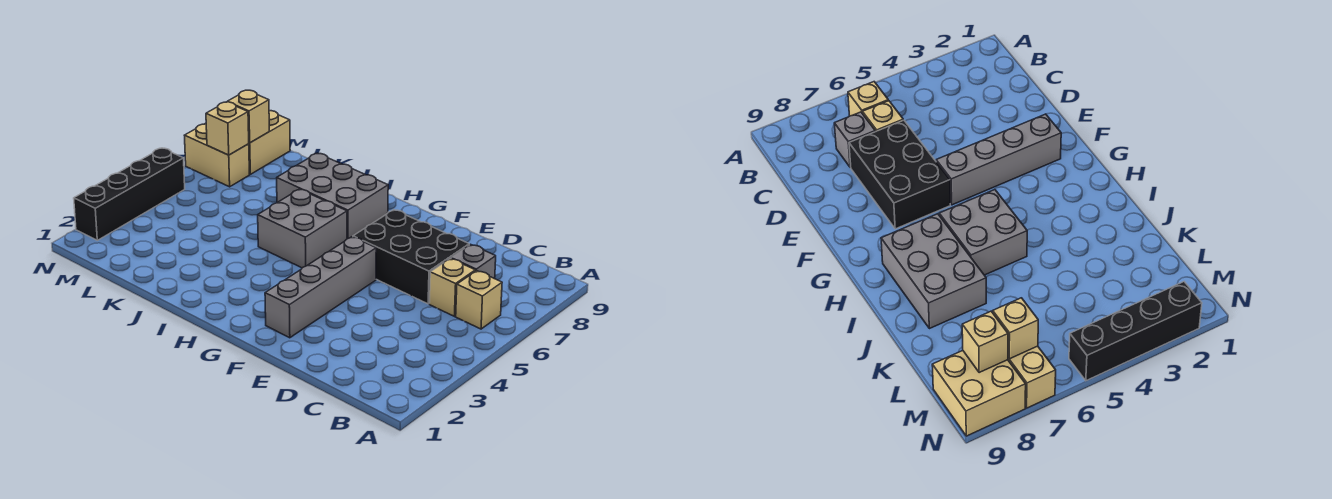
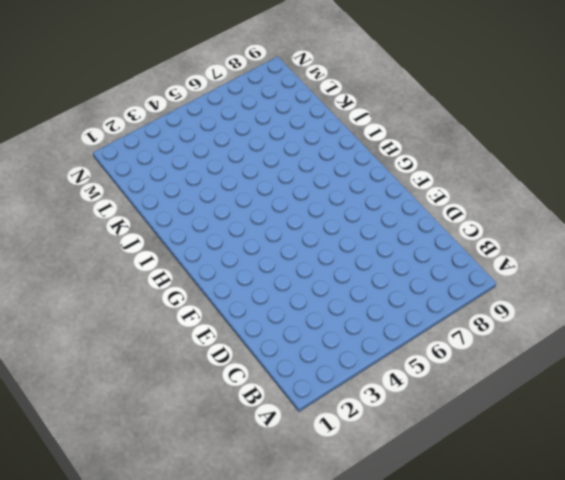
none -> tan 1x1 brick [456,271,502,329]
none -> tan 1x1 brick [429,258,475,316]
none -> grey 1x1 brick [451,244,496,279]

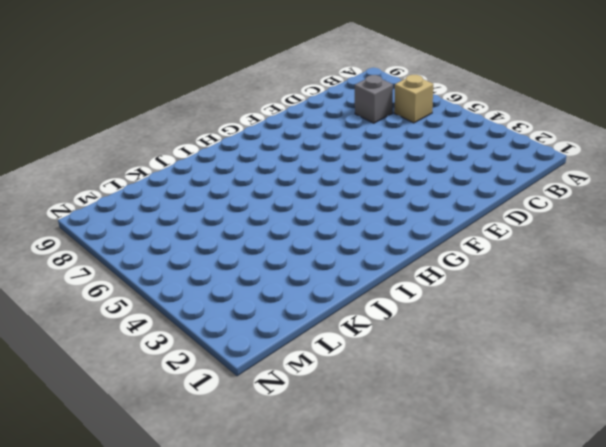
none -> tan 1x1 brick [429,258,475,316]
none -> black 2x3 brick [353,210,469,304]
none -> grey 1x4 brick [265,237,376,338]

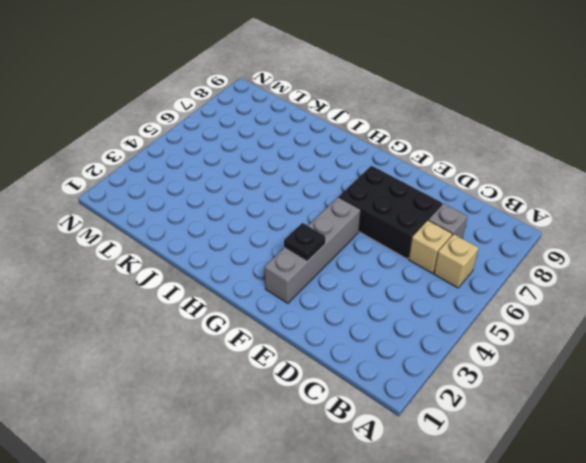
black 1x1 plate [284,223,325,261] -> none
none -> grey 2x2 brick [258,189,347,268]
none -> grey 2x3 brick [277,153,388,239]
none -> tan 1x2 brick [185,124,249,187]

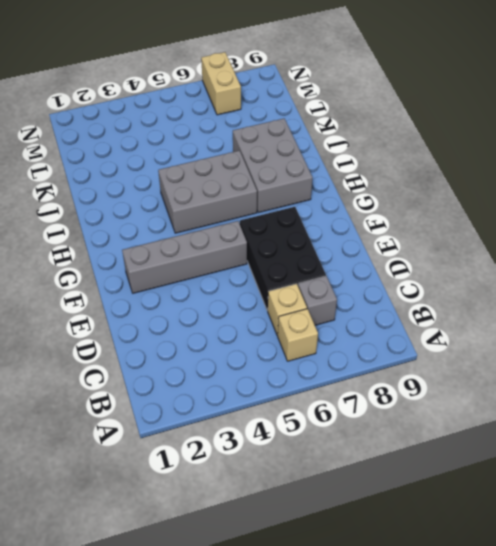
grey 2x3 brick [158,150,257,233] -> grey 2x2 brick [258,189,347,268]
none -> tan 2x2 brick [249,111,290,174]
none -> black 1x4 brick [74,148,185,240]
none -> tan 1x1 brick [206,102,249,155]

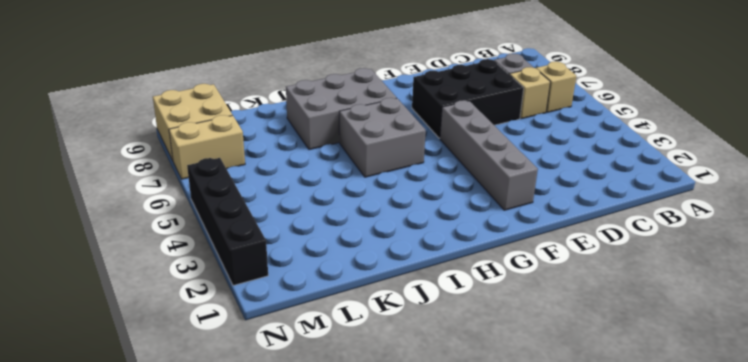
none -> tan 1x1 brick [206,102,249,155]
none -> tan 1x1 brick [228,90,269,143]

